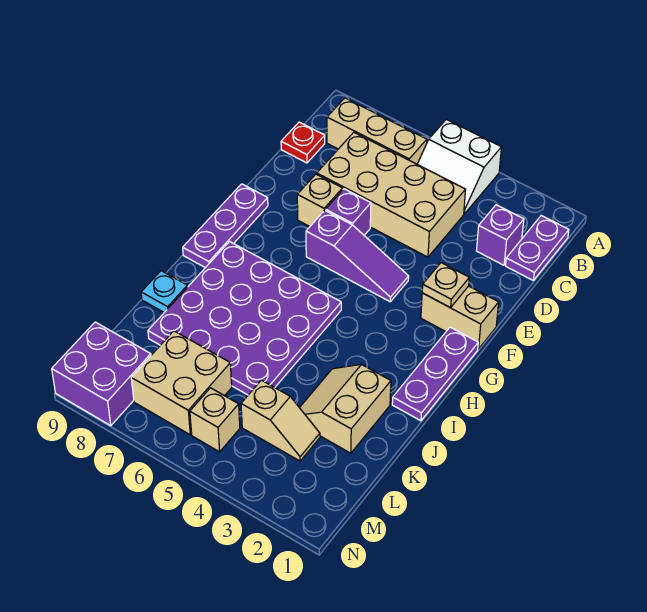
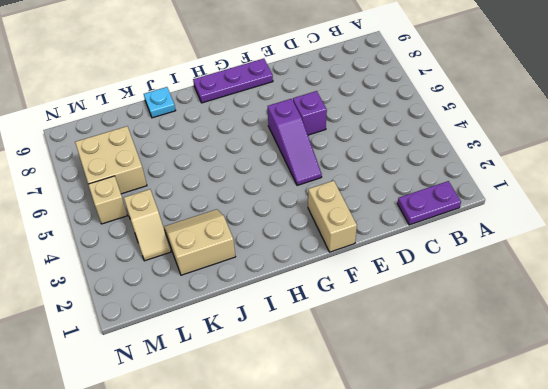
none -> white 2x2 slope [417,119,501,214]
none -> tan 1x3 brick [327,98,427,164]
none -> purple 1x1 brick [477,205,524,265]

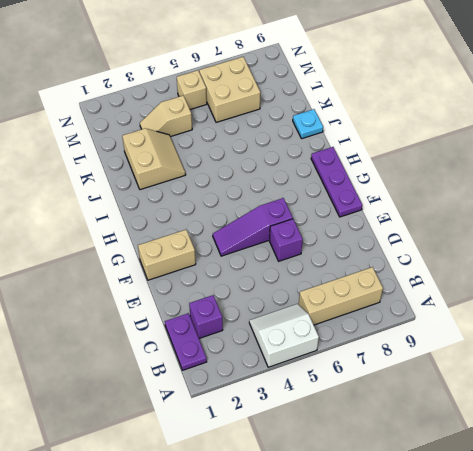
none -> tan 2x4 brick [317,132,466,257]
none -> red 1x1 plate [281,122,325,163]
none -> tan 1x1 brick [297,174,343,227]

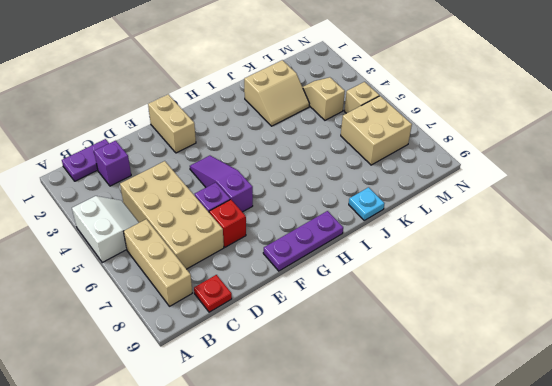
red 1x1 brick [209,199,246,247] -> tan 1x1 brick [297,174,343,227]
none -> purple 1x3 plate [392,327,478,421]
none -> purple 4x4 plate [148,242,341,395]
none -> purple 2x2 brick [52,322,151,426]

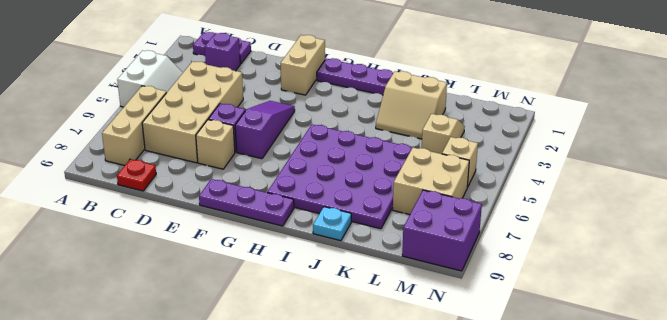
none -> tan 1x1 plate [422,263,469,308]

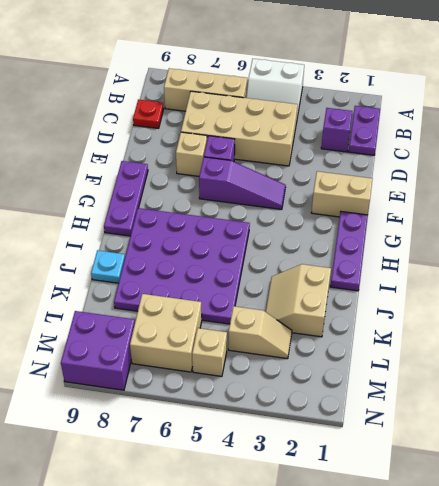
none -> tan 1x1 plate [422,263,469,308]

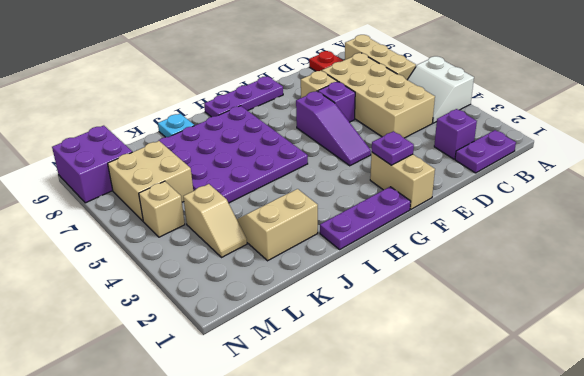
purple 1x1 plate [372,131,414,165] -> tan 1x1 plate [422,263,469,308]

